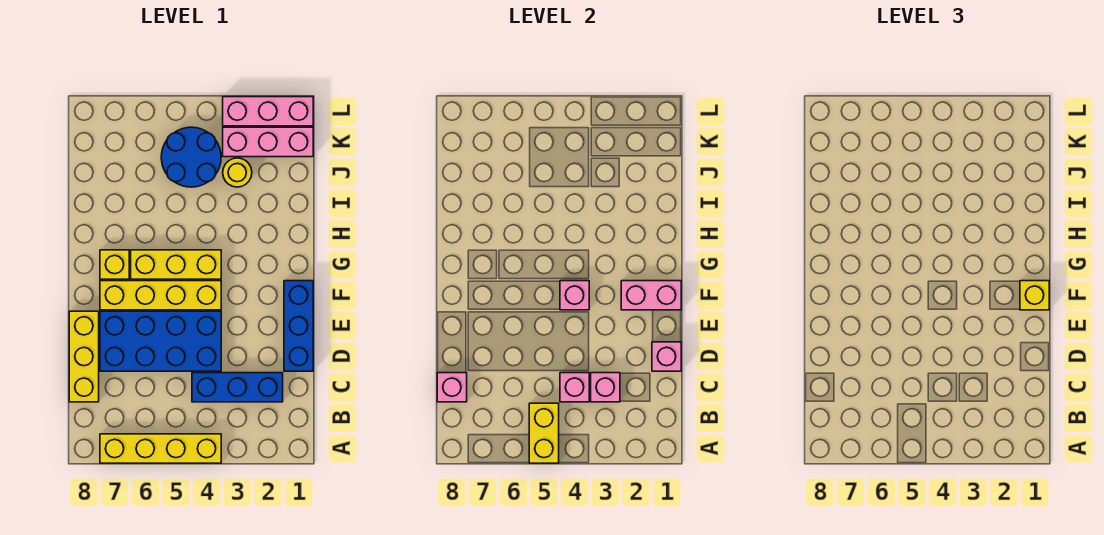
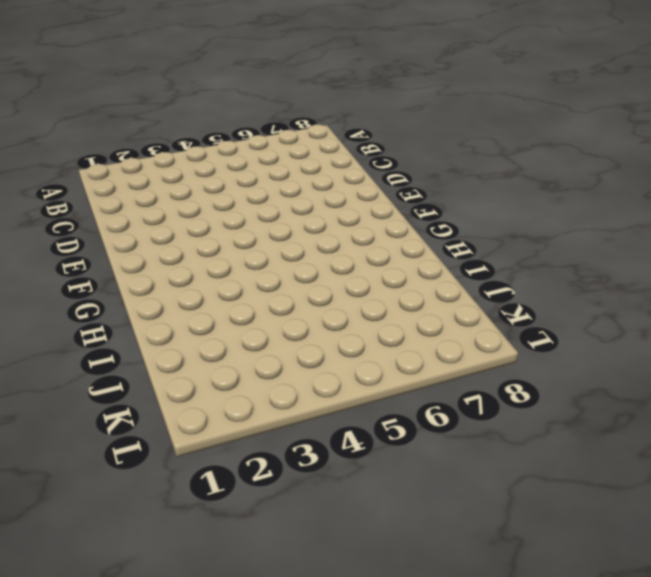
none -> yellow 1x4 brick [100,434,221,463]
none -> blue 1x3 brick [192,373,283,402]
none -> yellow 1x3 brick [69,311,99,402]

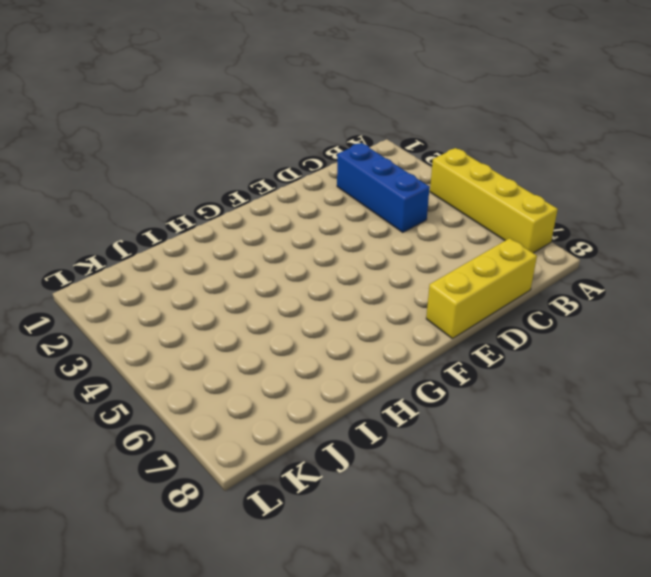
none -> blue 1x3 brick [284,281,313,371]
none -> blue 2x4 brick [100,311,221,371]
none -> yellow 1x4 brick [100,281,221,310]

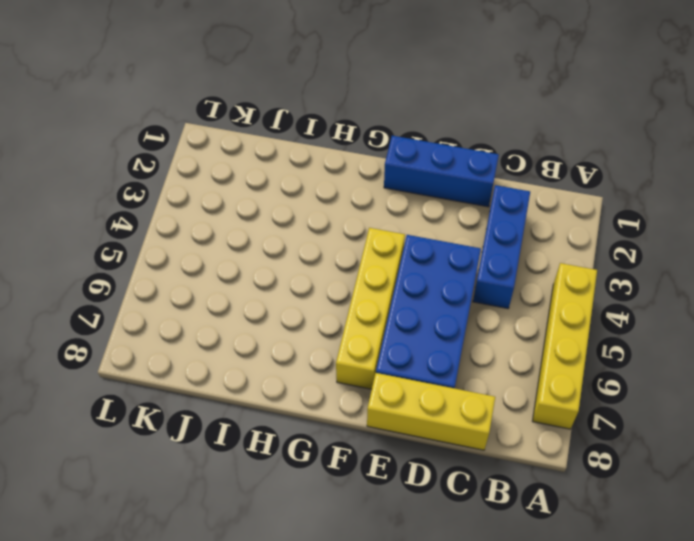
none -> yellow 1x3 brick [131,250,221,279]
none -> yellow 1x1 brick [100,250,129,279]
none -> yellow 1x1 round brick [223,158,252,187]

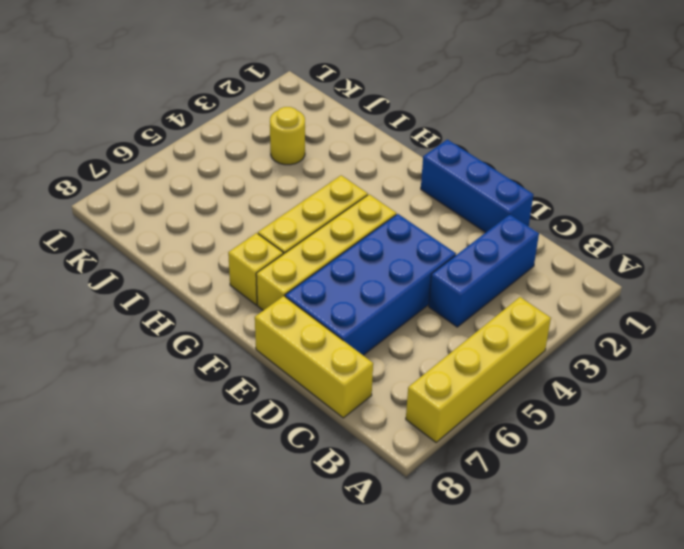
none -> blue 2x2 round brick [161,127,221,187]
none -> pink 1x3 brick [223,127,313,157]
none -> pink 1x3 brick [223,97,313,126]

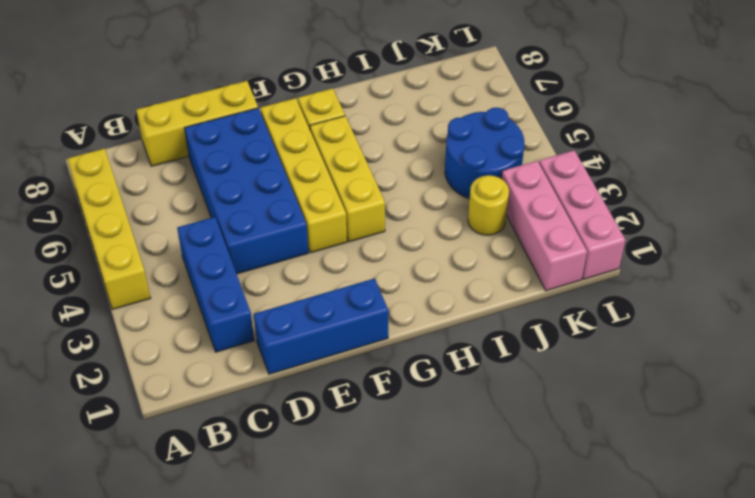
none -> yellow 1x2 brick [529,403,559,463]
none -> pink 1x1 brick [591,373,620,402]
none -> pink 1x1 brick [560,373,589,402]

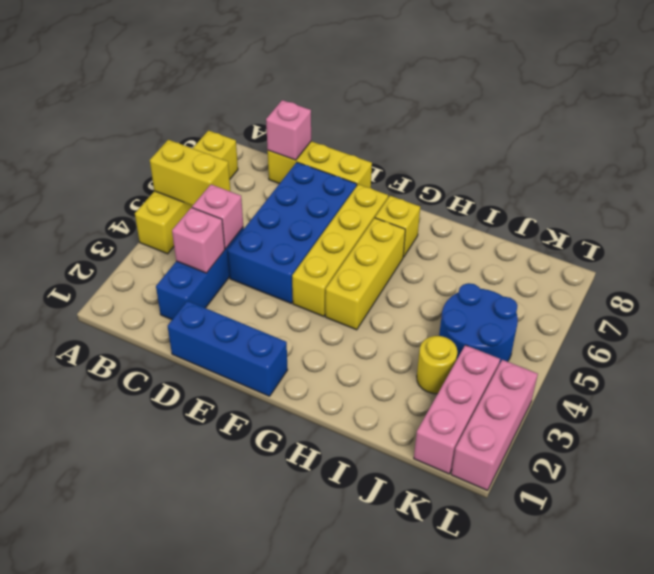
none -> pink 1x1 brick [652,342,681,371]
none -> pink 1x2 brick [621,281,681,310]
none -> pink 1x1 brick [560,281,589,310]

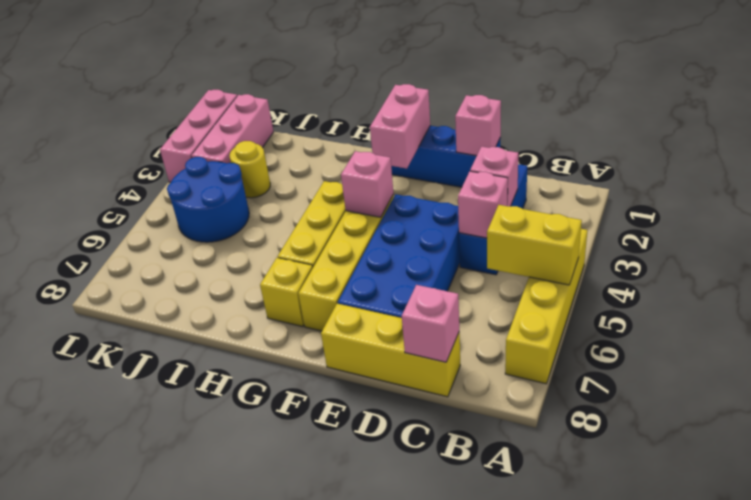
none -> yellow 1x1 brick [1020,281,1049,310]

